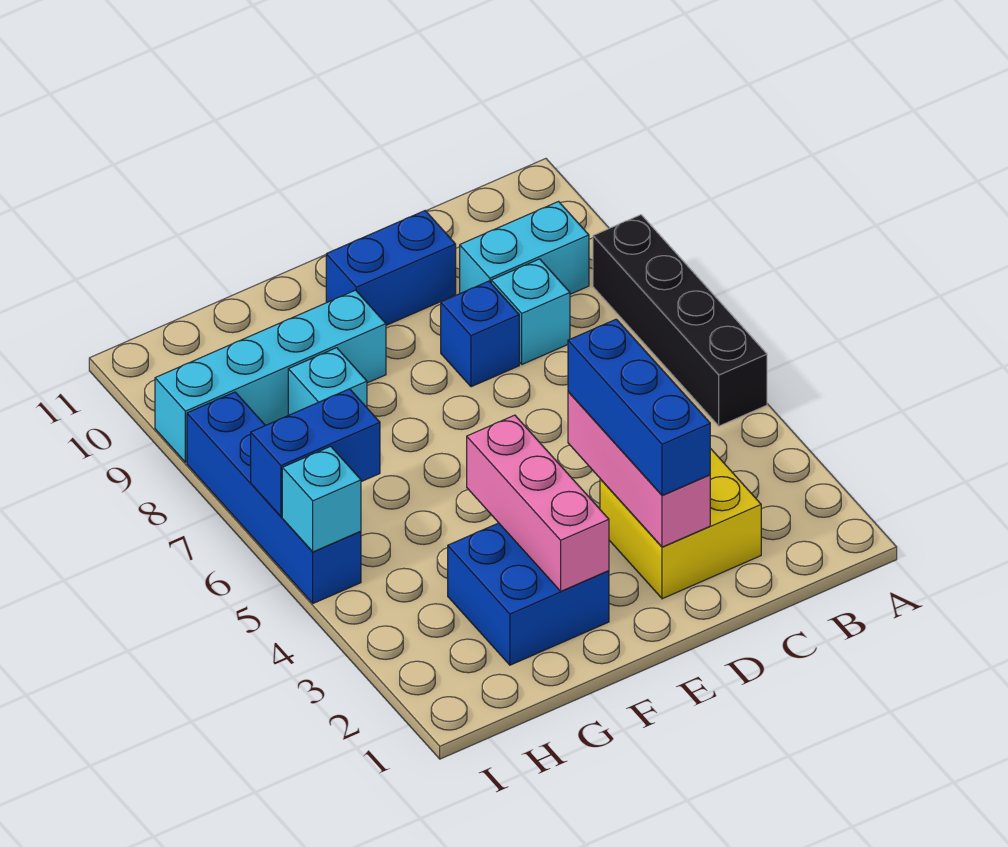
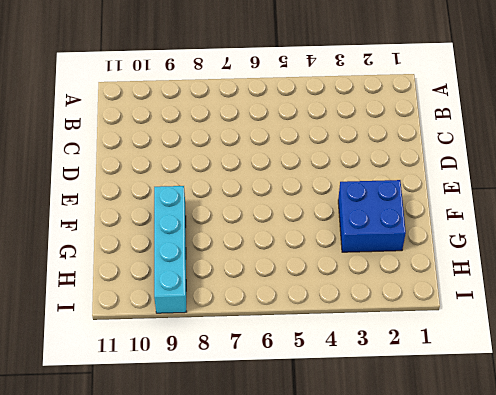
none -> black 1x4 brick [593,215,767,426]
none -> cyan 1x2 brick [460,202,589,294]
none -> yellow 2x2 brick [600,448,761,599]

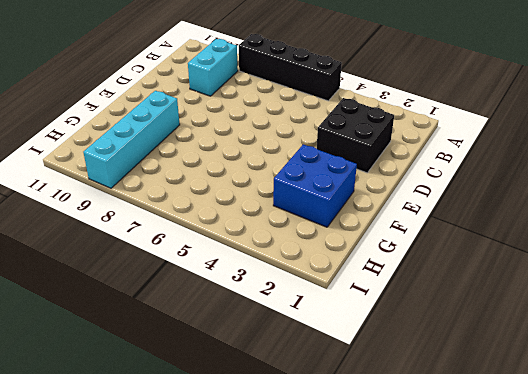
black 2x2 brick [317,98,394,173] -> yellow 2x2 brick [600,448,761,599]
none -> cyan 1x1 brick [491,259,570,364]
none -> blue 1x1 brick [441,281,519,387]
none -> blue 1x2 brick [326,211,456,325]

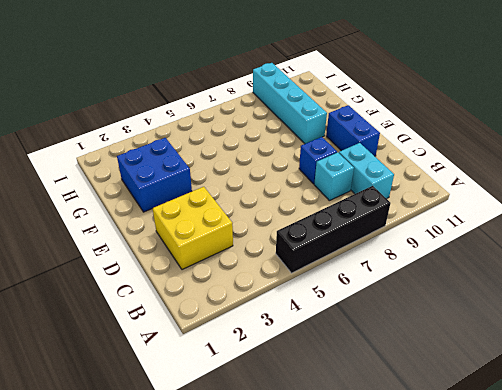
none -> cyan 1x1 brick [288,348,367,415]
none -> blue 1x4 brick [187,392,361,603]
none -> pink 1x3 brick [568,392,710,547]

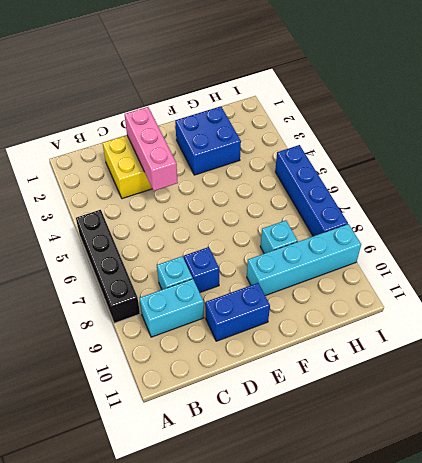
none -> pink 1x3 brick [467,415,609,591]
none -> blue 1x2 brick [251,389,380,517]
none -> cyan 1x1 brick [282,446,361,552]

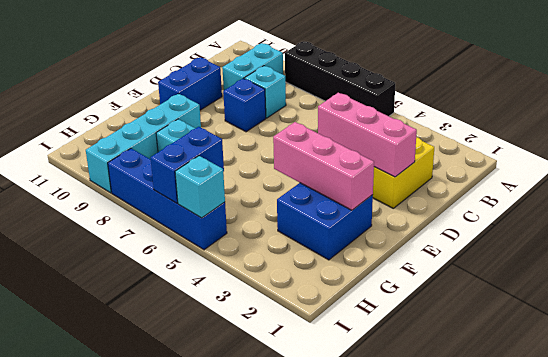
none -> blue 1x3 brick [568,319,710,495]

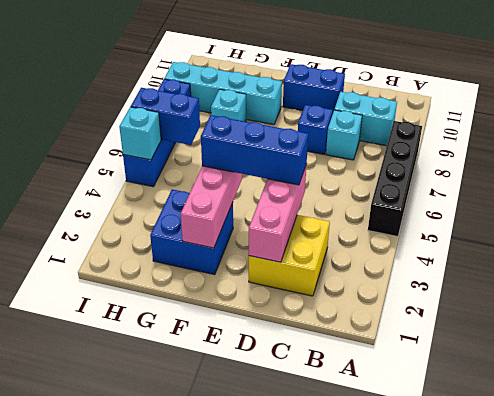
blue 1x3 brick [201,115,308,185] -> blue 1x3 brick turned to [568,319,710,495]

